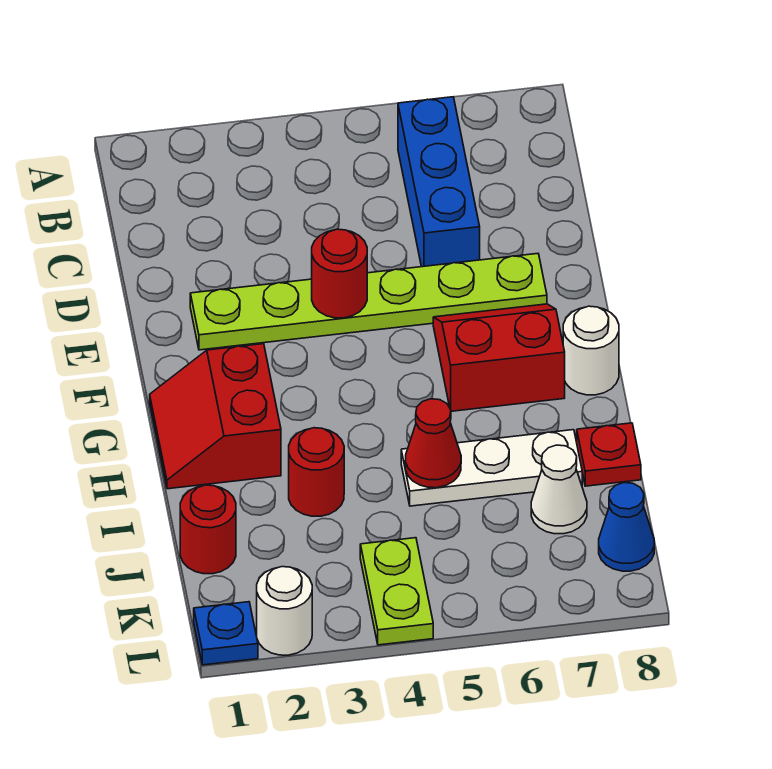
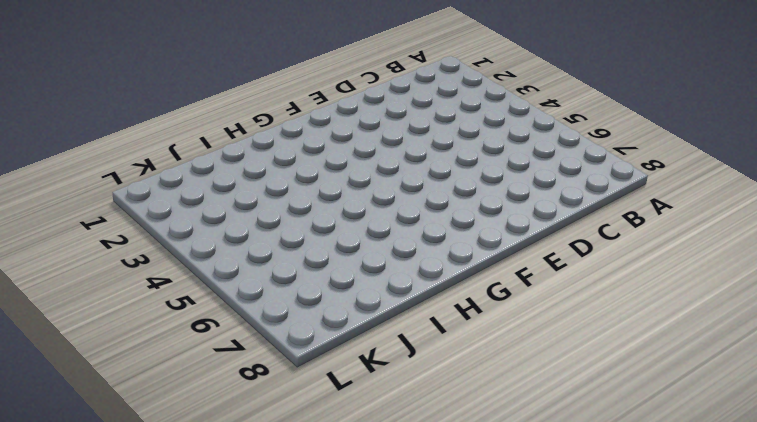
none -> blue 1x3 brick [398,97,480,267]
none -> lime 1x6 plate [190,254,547,350]
none -> red 2x2 slope [433,304,565,411]

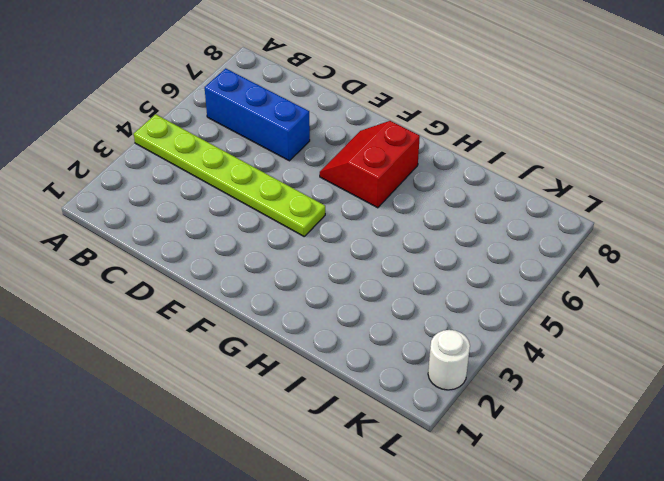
lime 1x6 plate [134,114,325,236] -> lime 1x6 plate turned to [190,254,547,350]
none -> red 2x2 slope [150,344,281,489]
none -> white 1x1 round brick [563,306,619,395]
none -> red 1x1 round brick [289,428,344,516]

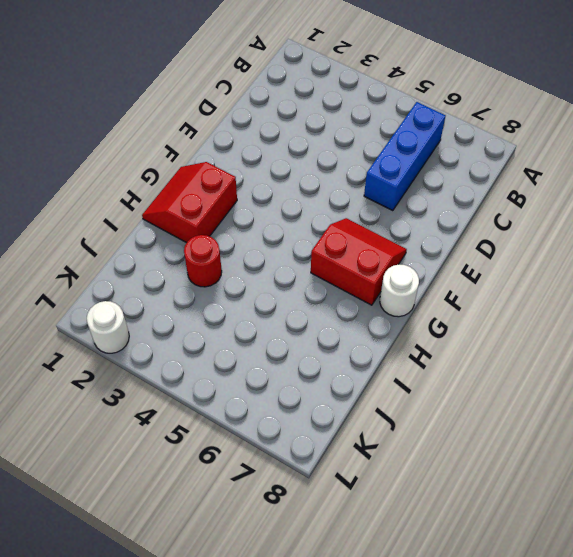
none -> lime 1x6 plate [190,254,547,350]
none -> white 1x3 plate [401,430,582,506]
none -> red 1x1 plate [577,423,641,486]

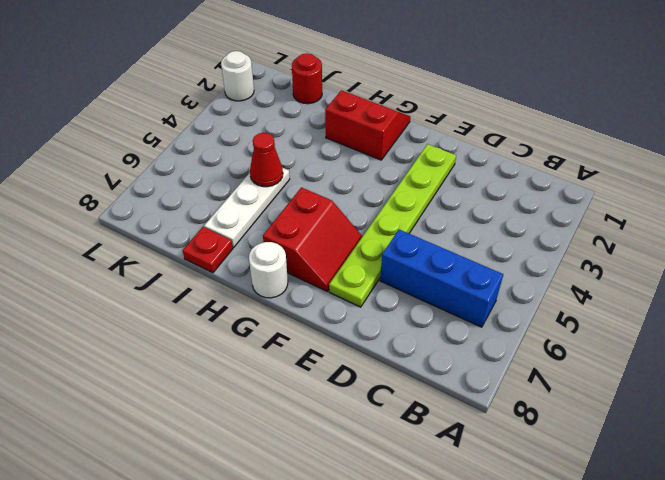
none -> red 1x1 round brick [289,428,344,516]
none -> white 1x1 cone [531,445,587,534]
none -> lime 1x2 plate [360,538,433,645]

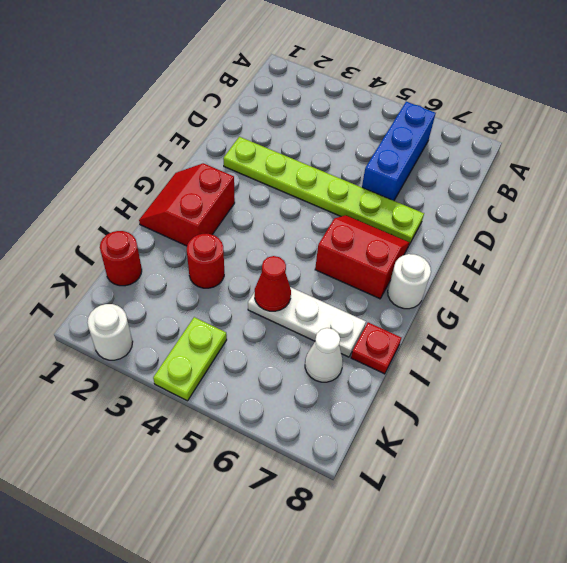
none -> blue 1x1 cone [599,483,654,571]
none -> blue 1x1 plate [194,602,258,665]
none -> red 1x1 round brick [312,229,367,318]

